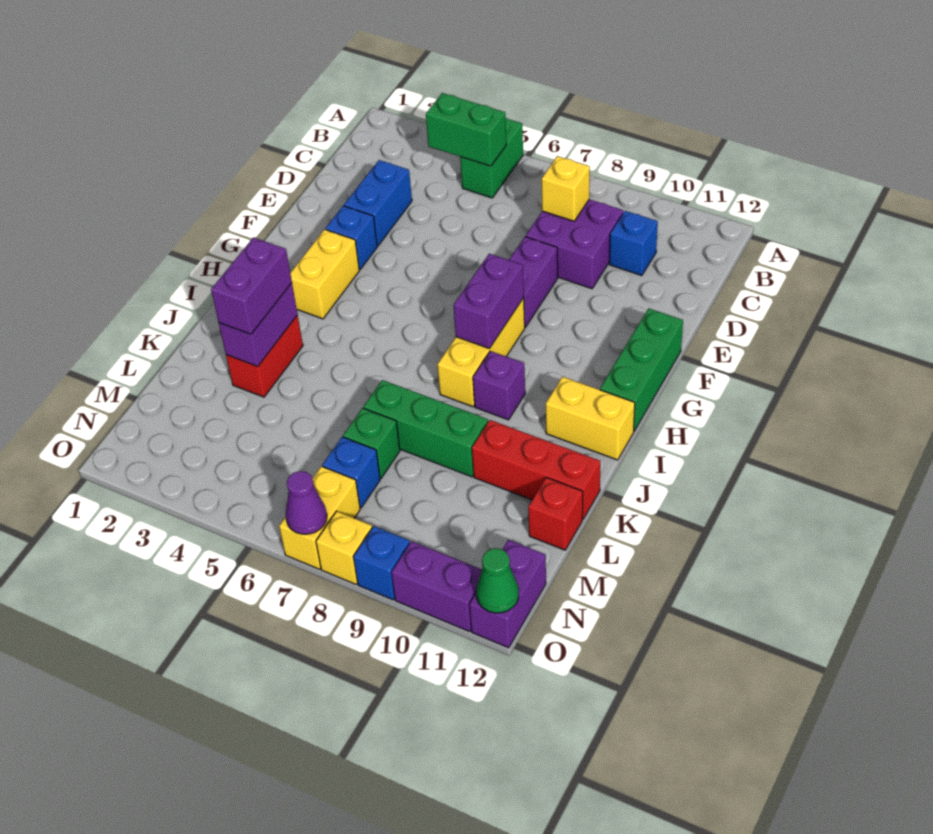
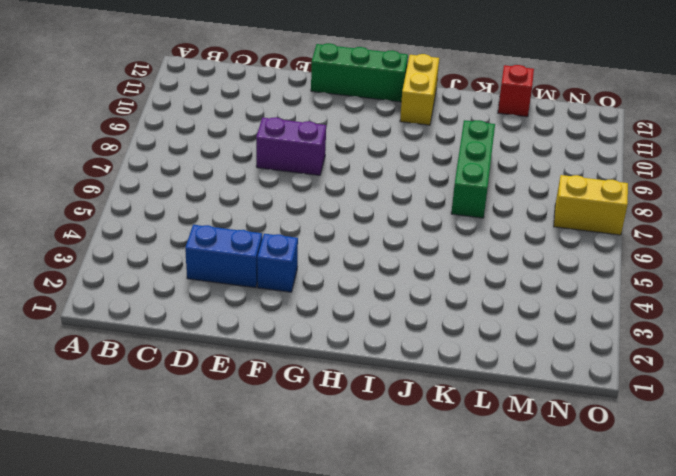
none -> green 1x2 brick [460,118,523,198]
none -> purple 2x2 brick [526,199,623,289]
none -> blue 1x1 brick [609,211,658,276]

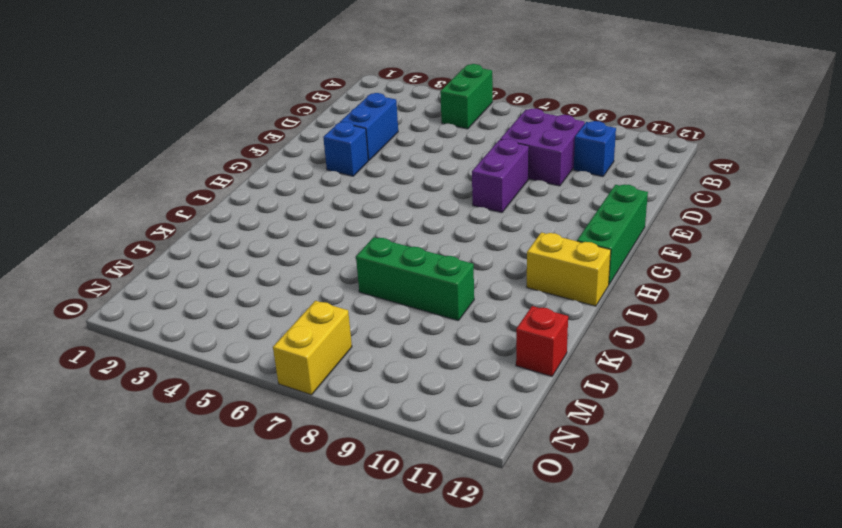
none -> yellow 1x2 brick [290,229,359,319]
none -> yellow 1x3 brick [437,298,525,407]
none -> purple 1x1 brick [473,351,525,420]

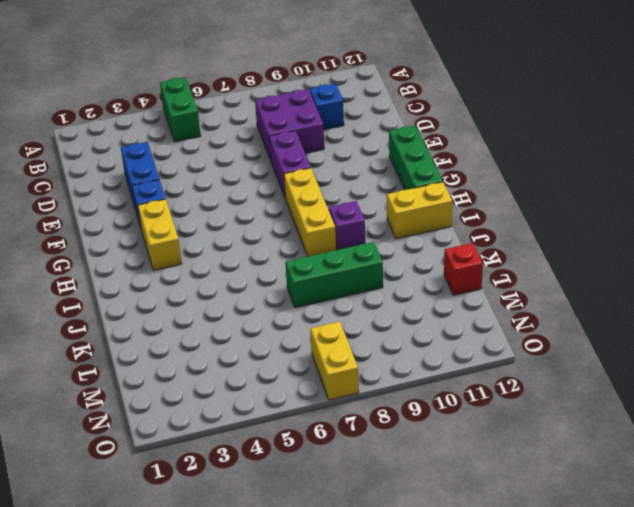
none -> red 1x2 brick [226,315,303,397]
none -> red 1x3 brick [472,420,600,519]
none -> green 1x1 brick [343,408,400,478]

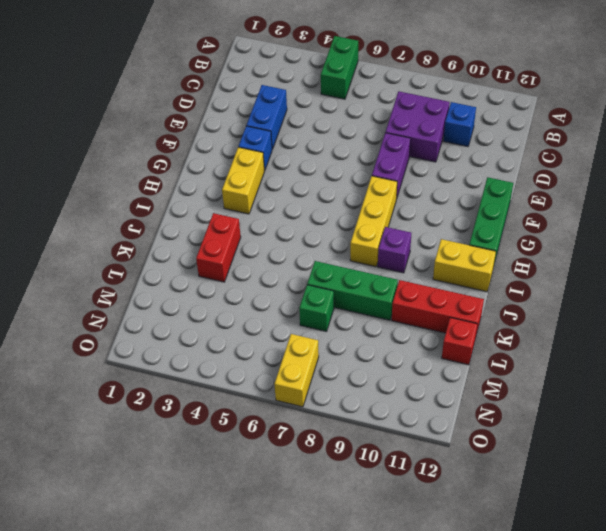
none -> blue 1x1 brick [322,437,380,508]
none -> purple 1x2 brick [469,540,546,648]
none -> yellow 1x1 brick [316,511,372,584]

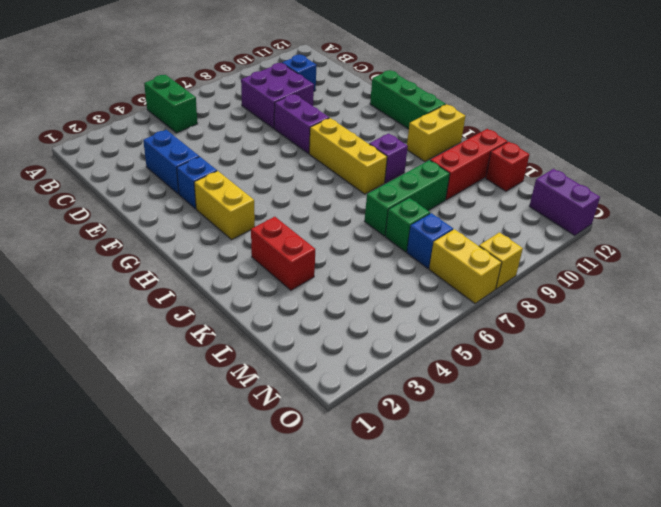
none -> blue 1x1 brick [353,526,410,600]
none -> purple 1x2 brick [391,541,482,632]
none -> green 1x2 brick [426,93,506,166]

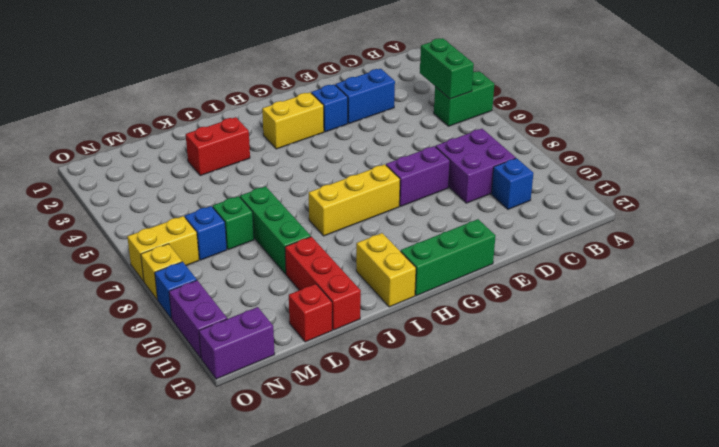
none -> purple 1x1 brick [473,351,525,420]
none -> yellow 1x1 brick [542,156,590,221]
none -> purple 1x2 brick [454,254,524,348]

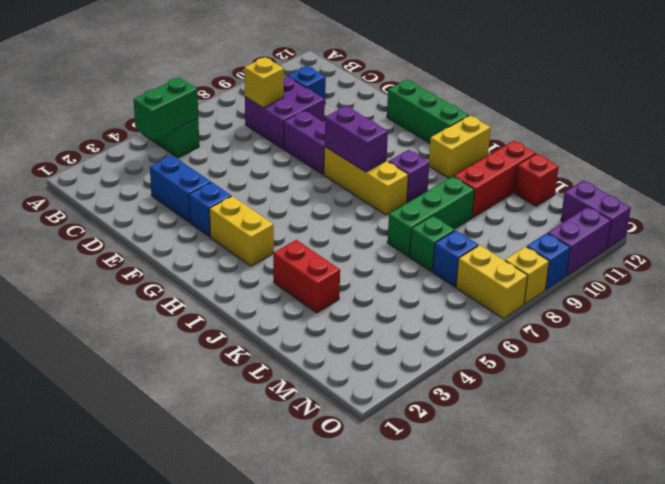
none -> purple 1x2 brick [219,283,298,366]
none -> purple 1x1 cone [286,471,327,534]
none -> green 1x1 cone [477,548,519,613]

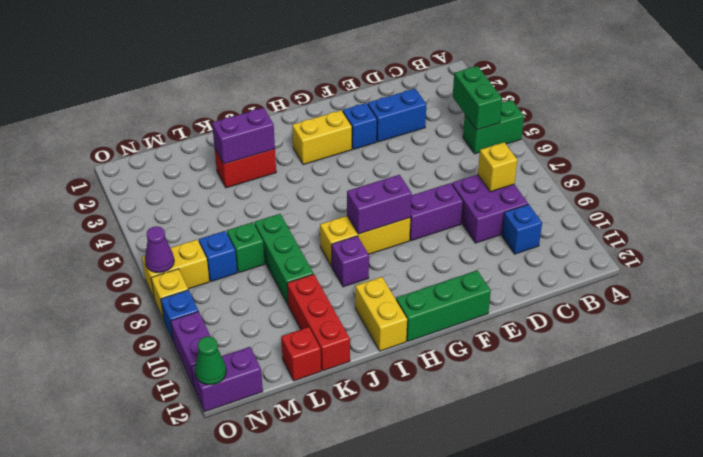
none -> purple 1x2 brick [211,238,292,334]

